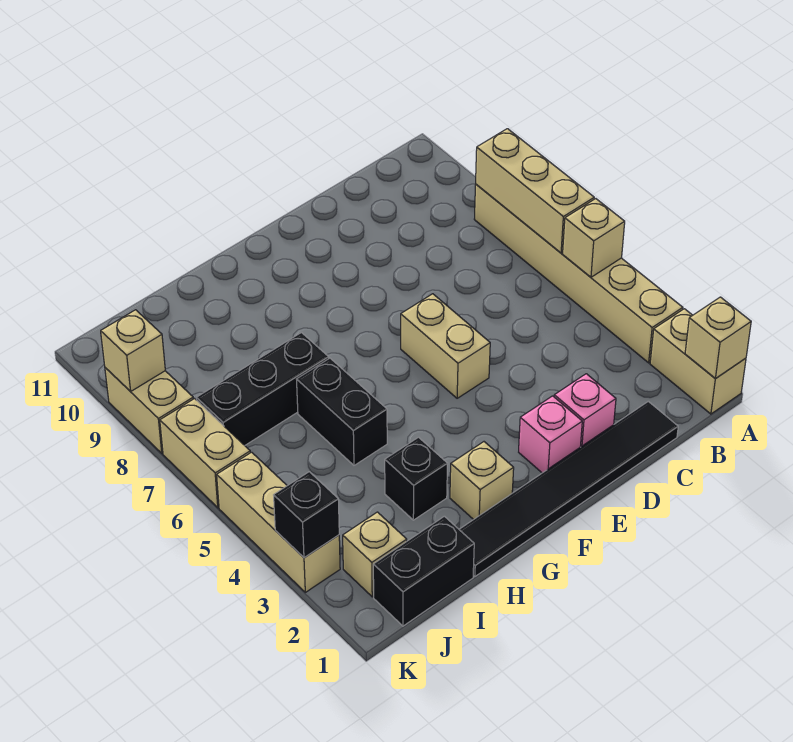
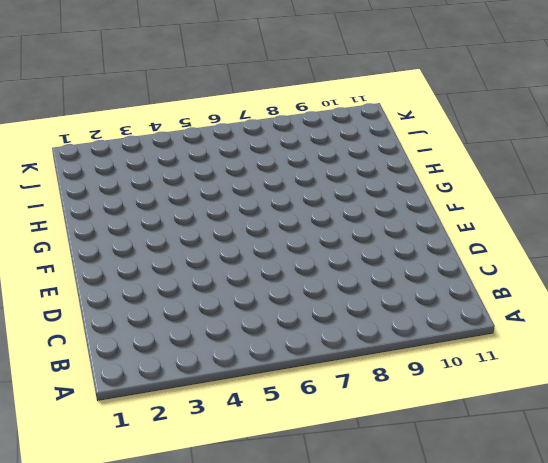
none -> tan 1x2 brick [650,309,746,414]
none -> tan 1x6 brick [474,184,683,363]
none -> black 1x6 tile [459,401,678,577]

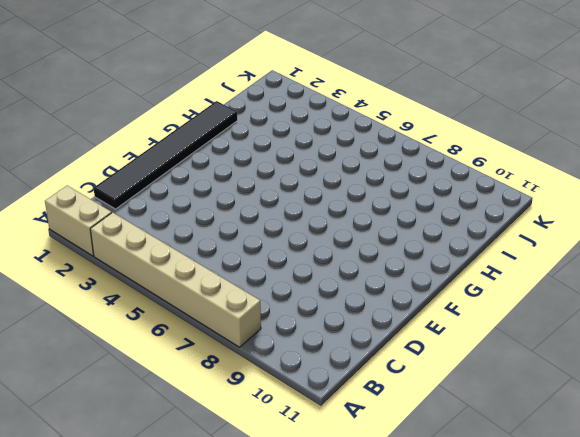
none -> pink 1x1 brick [554,374,616,447]
none -> pink 1x1 brick [519,396,582,473]
none -> tan 1x2 brick [401,294,490,398]

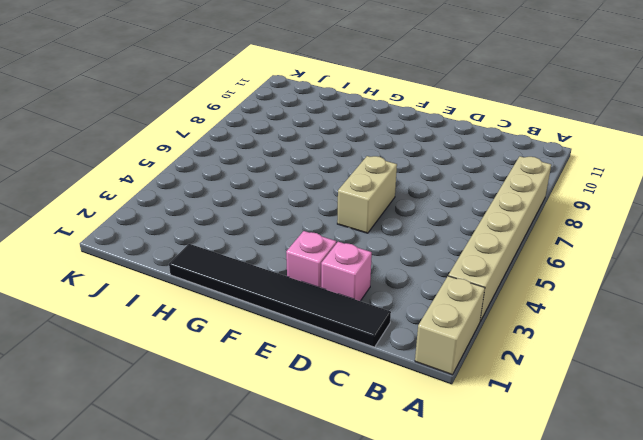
none -> tan 1x1 brick [450,442,514,520]
none -> black 1x1 brick [385,437,448,520]
none -> black 1x2 brick [297,358,387,465]

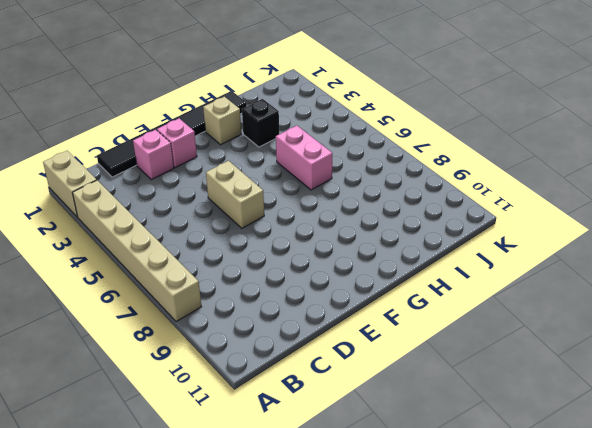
pink 1x2 brick [276,126,332,190] -> black 1x2 brick [297,358,387,465]
none -> black 1x3 brick [196,333,329,445]
none -> black 1x2 brick [373,516,474,626]
none -> tan 1x1 brick [343,512,407,597]

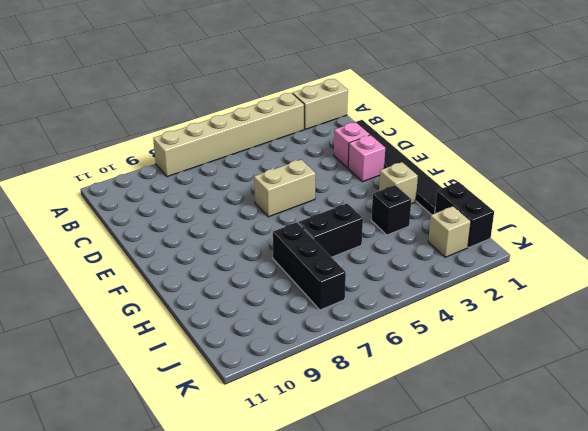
none -> tan 1x3 brick [217,452,340,592]
none -> tan 1x2 brick [160,399,250,508]
none -> tan 1x2 brick [105,368,193,453]

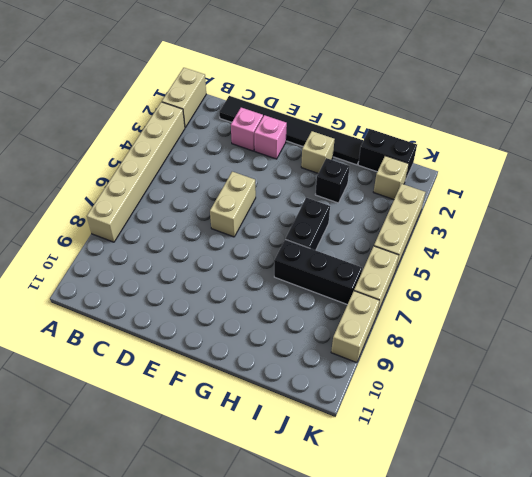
none -> tan 1x1 brick [685,297,751,378]
none -> tan 1x1 brick [563,199,625,277]
none -> tan 1x3 brick [476,129,594,253]

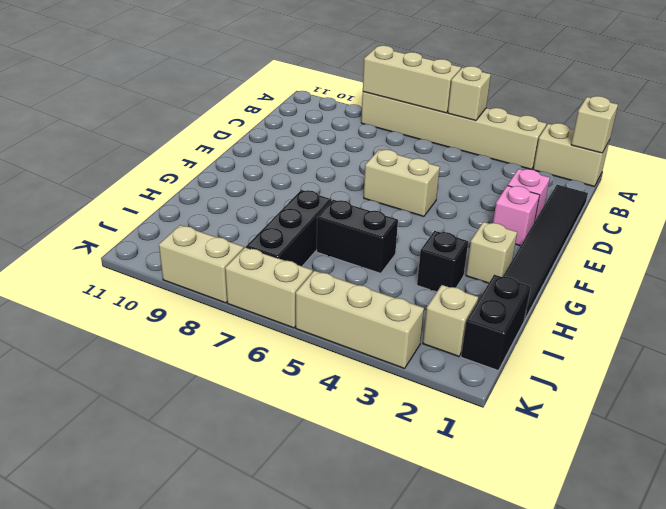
none -> black 1x1 brick [274,472,339,558]
none -> tan 1x1 brick [101,310,165,392]

